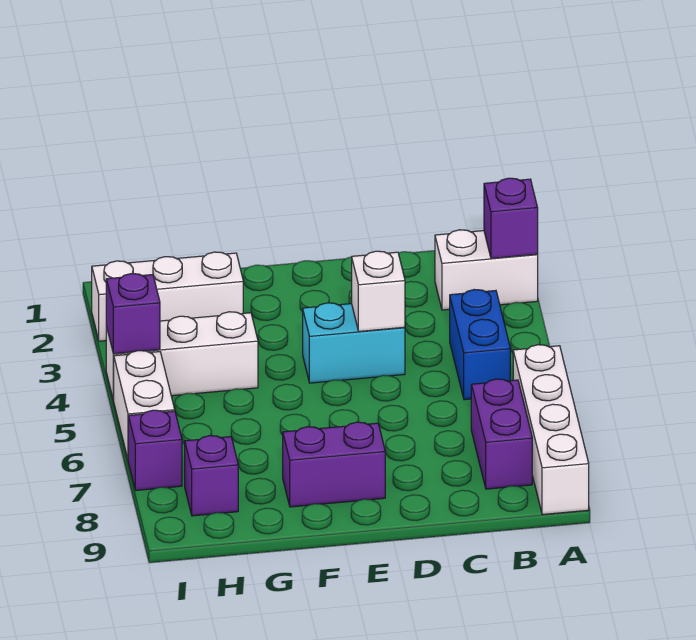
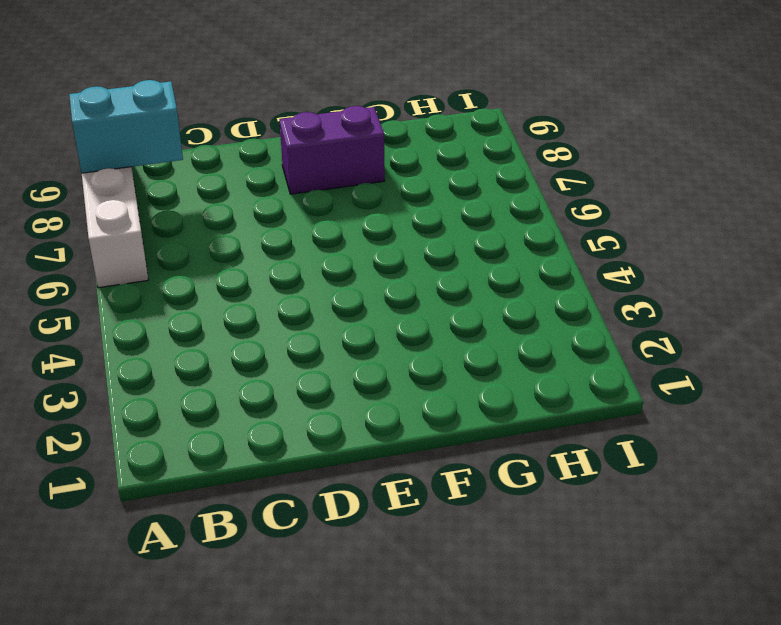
cyan 1x2 brick [69,80,183,173] -> cyan 1x2 brick moved to [303,303,405,383]
none -> white 1x2 brick [435,230,538,310]
none -> blue 1x2 brick [450,290,510,400]
none -> purple 1x2 brick [471,379,532,489]

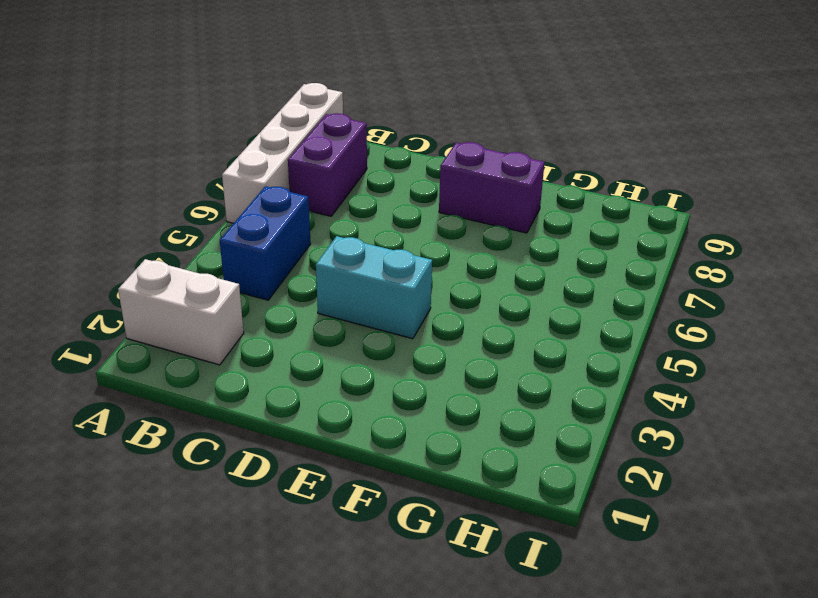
none -> white 1x3 brick [92,252,243,341]
none -> white 1x3 brick [106,312,258,401]
none -> purple 1x1 brick [185,436,238,516]

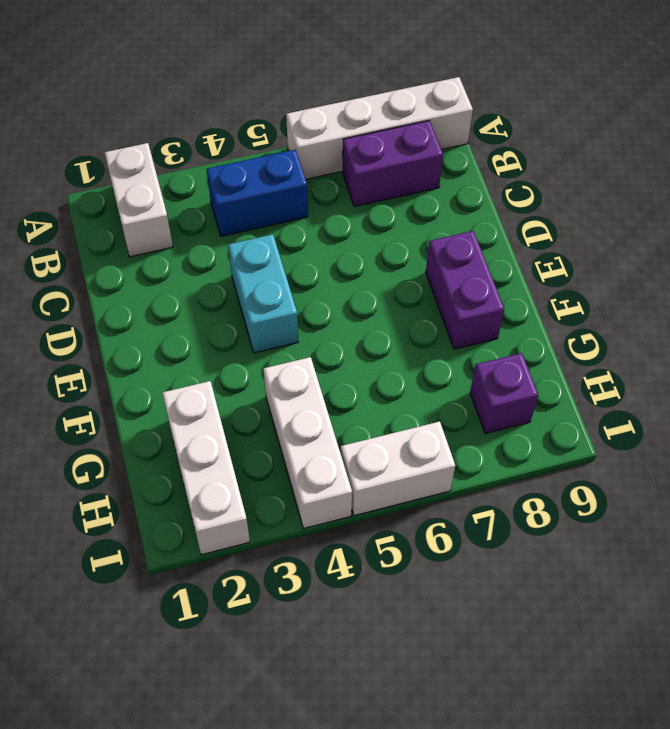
none -> purple 1x1 brick [128,410,182,490]
none -> purple 1x1 brick [484,178,538,258]
none -> white 1x1 brick [352,251,405,331]

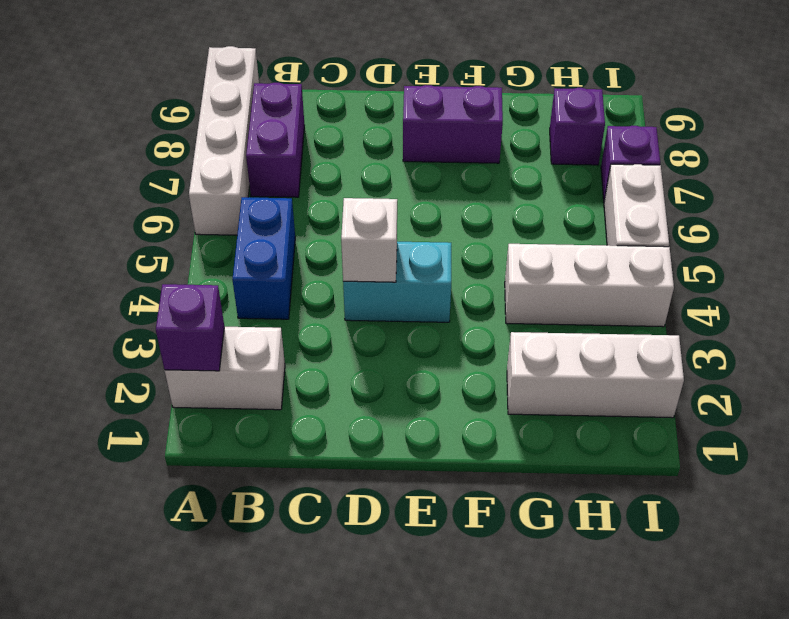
none -> purple 1x1 brick [106,274,160,354]

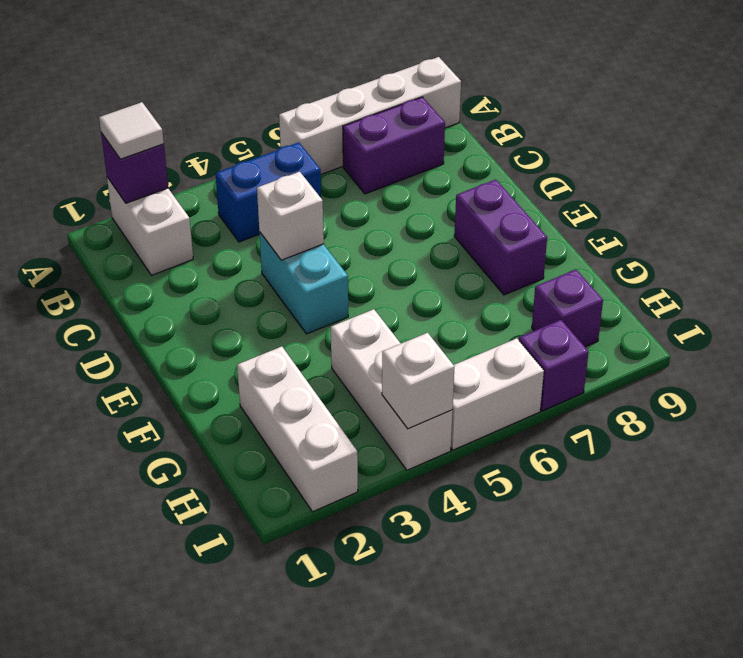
white 1x1 tile [99,102,164,159] -> none
white 1x1 brick [382,333,454,429] -> purple 1x1 brick [106,274,160,354]

